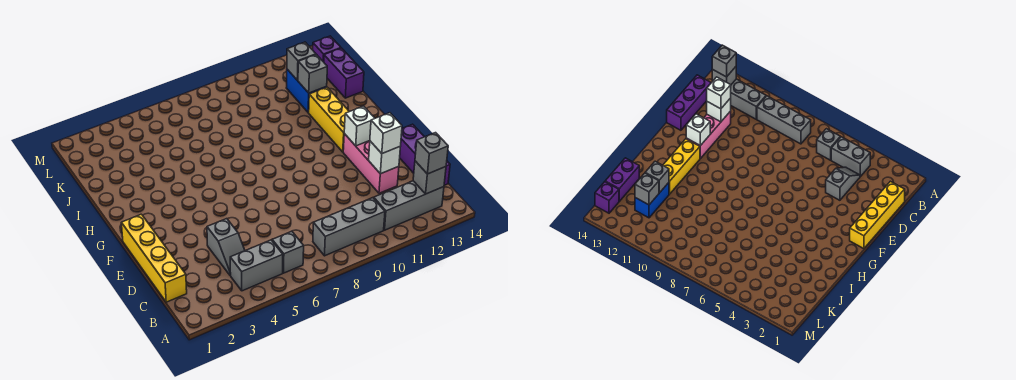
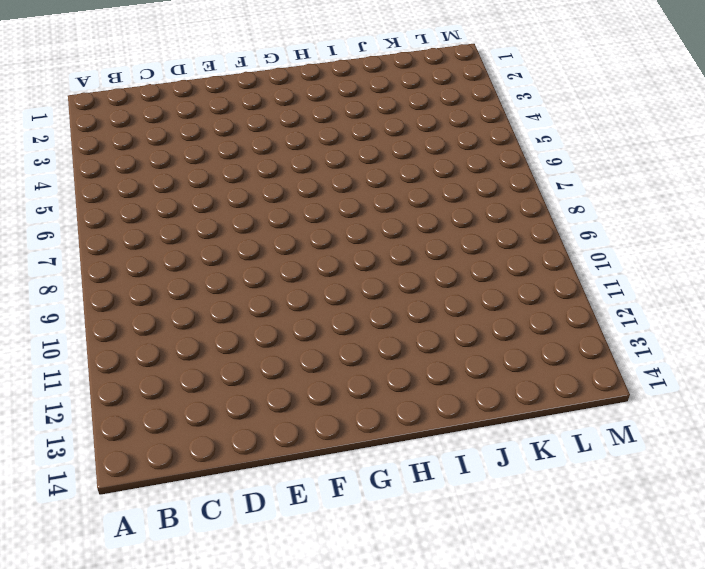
none -> grey 1x2 brick [230,240,283,291]
none -> grey 1x1 brick [272,231,304,273]
none -> grey 1x3 brick [313,198,385,256]

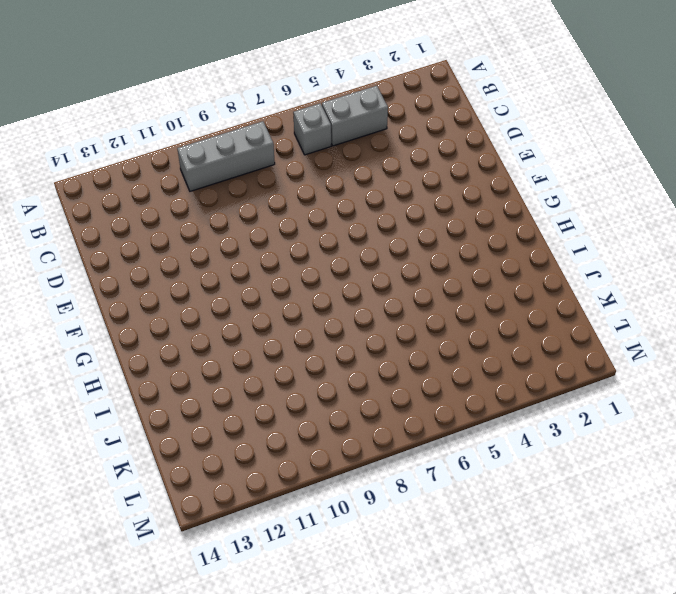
none -> grey 1x3 brick [374,181,444,230]
none -> yellow 1x4 brick [121,214,187,302]
none -> grey 1x2 slope [207,219,245,275]

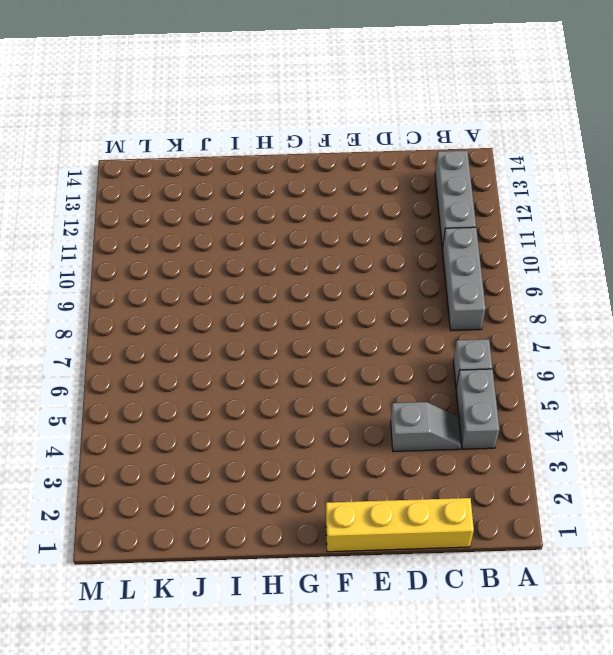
none -> purple 1x3 brick [400,124,450,185]
none -> pink 1x3 brick [343,134,399,193]
none -> yellow 1x3 brick [308,87,349,152]

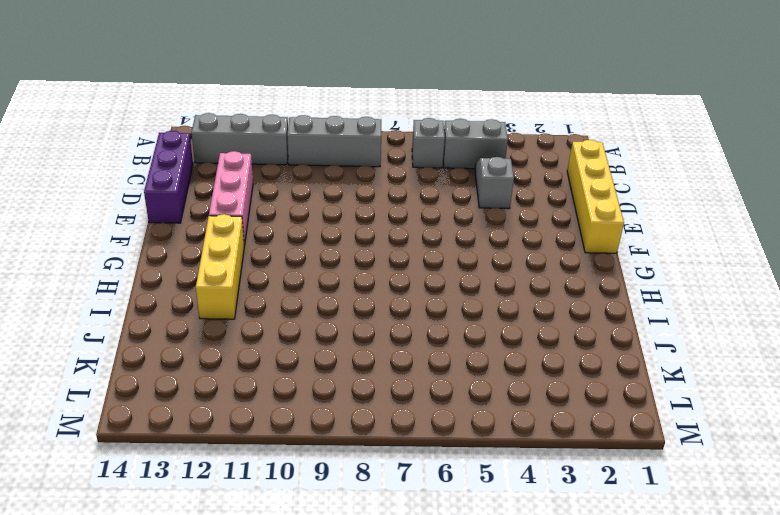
none -> blue 1x2 brick [286,69,326,112]
none -> purple 1x2 brick [324,48,364,98]
none -> purple 1x1 brick [313,36,341,62]

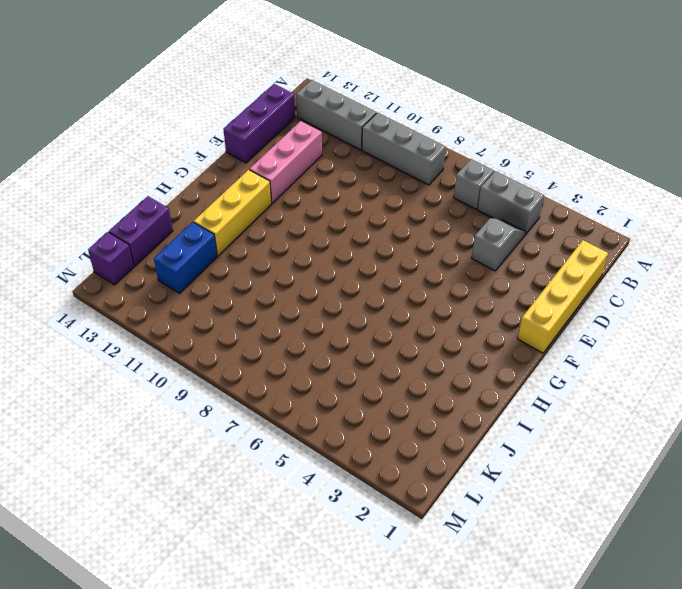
none -> grey 1x1 brick [413,161,446,194]
none -> white 1x1 brick [369,141,400,174]
none -> white 1x1 brick [344,106,375,146]

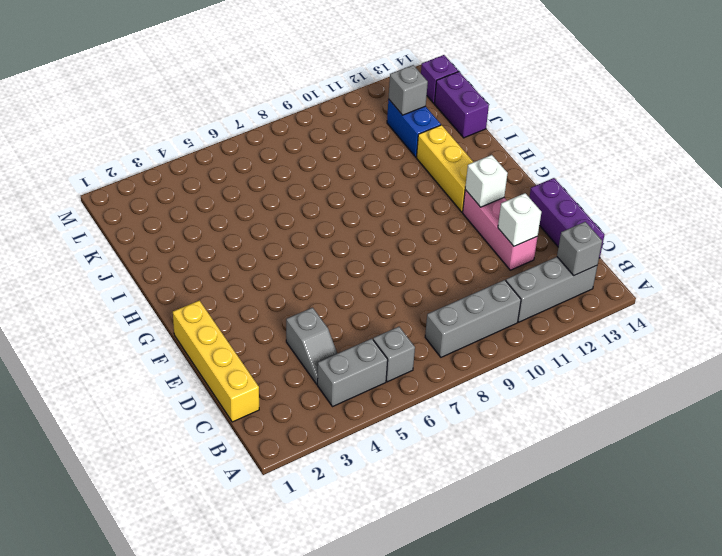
none -> grey 1x1 brick [298,55,327,93]
none -> grey 1x1 brick [415,133,448,174]
none -> white 1x1 brick [370,113,402,153]

